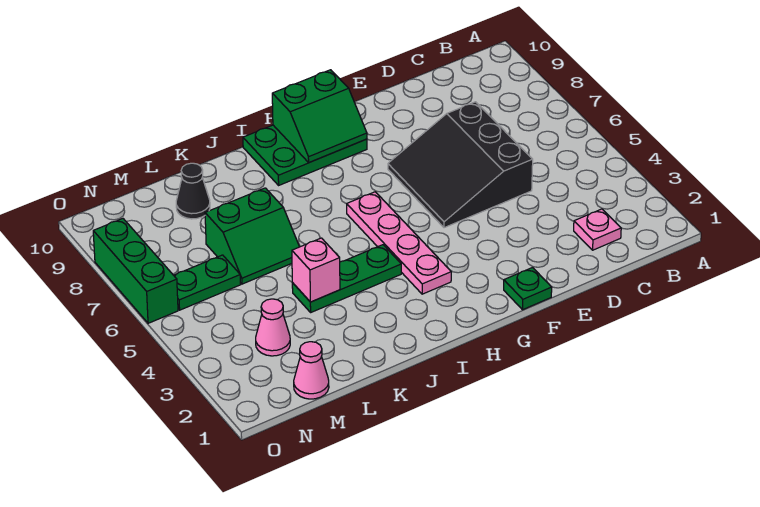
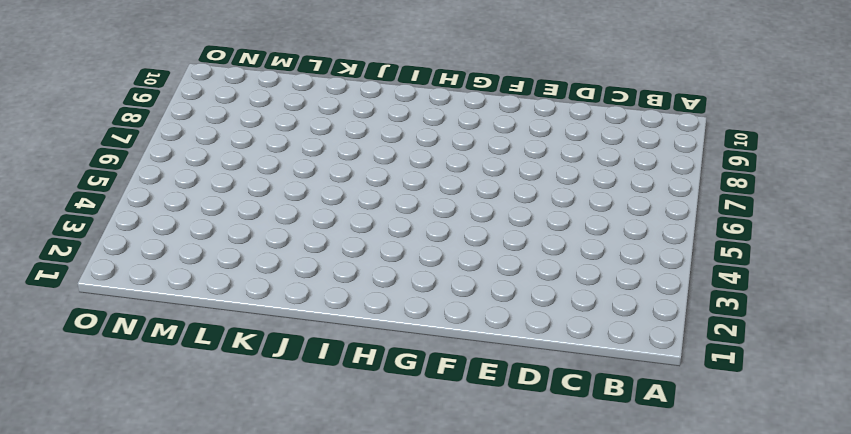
none -> pink 1x1 plate [574,209,621,250]
none -> black 3x3 slope [388,102,533,228]
none -> green 1x1 plate [504,268,552,310]

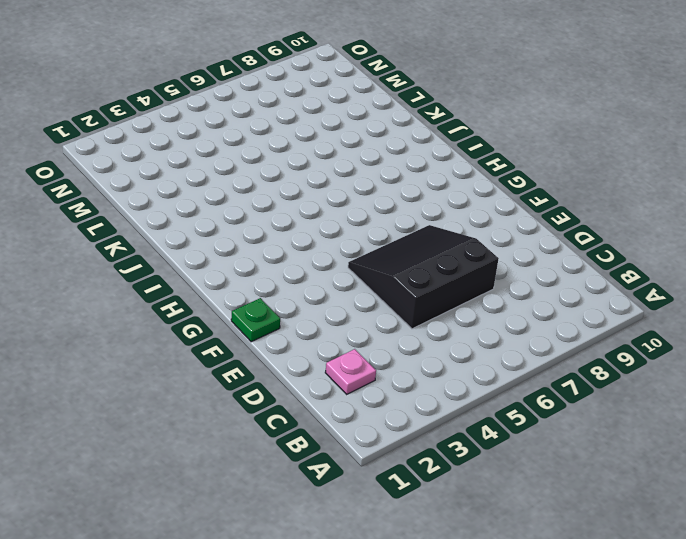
none -> green 2x3 plate [243,125,367,185]
none -> pink 1x4 plate [347,192,451,294]
none -> green 1x3 plate [292,245,401,312]

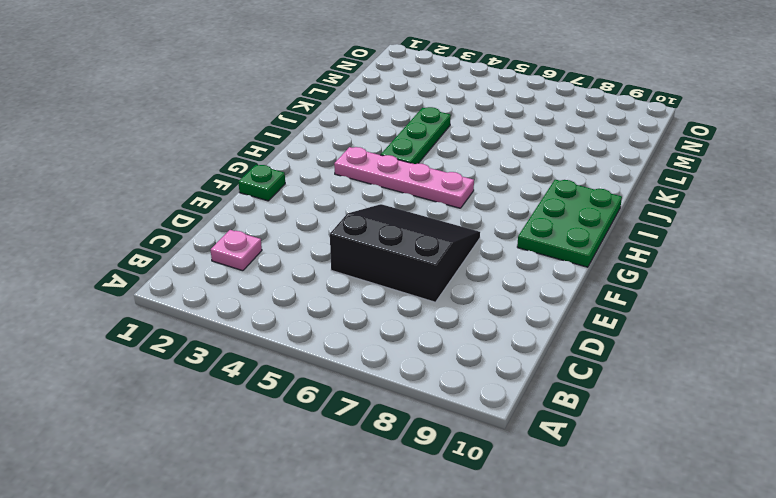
none -> green 2x2 slope [205,188,299,284]
none -> black 1x1 cone [176,163,210,219]
none -> pink 1x1 cone [294,342,329,399]

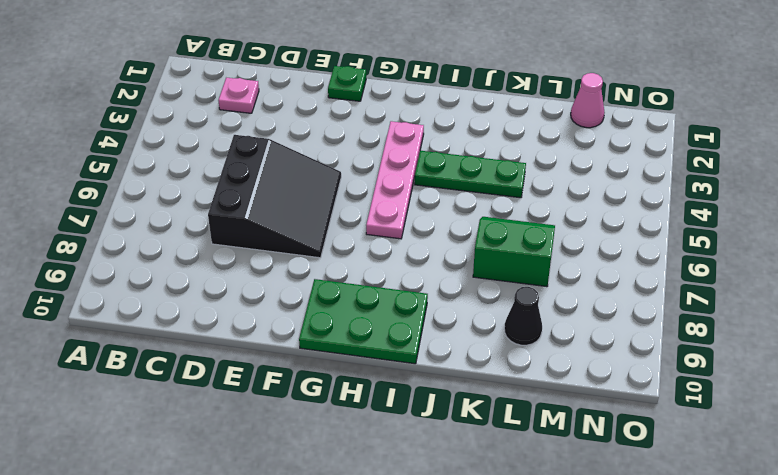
none -> pink 1x1 cone [256,299,290,356]
none -> green 1x2 plate [174,255,241,310]
none -> green 1x3 brick [93,219,178,323]

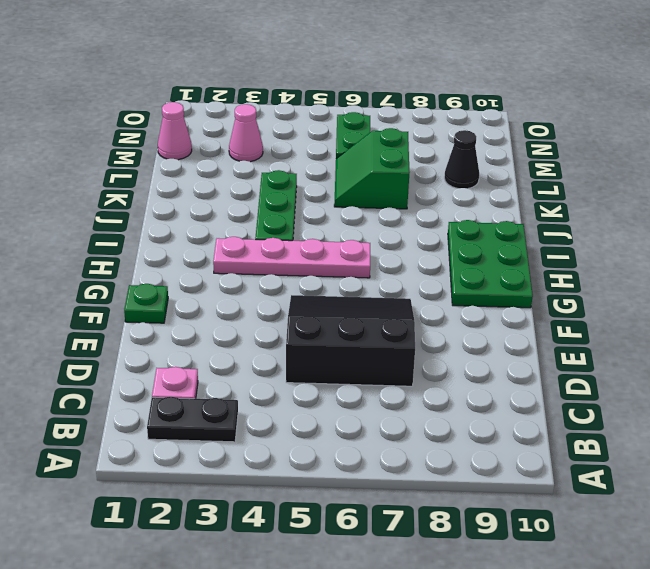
black 1x2 plate [147,397,238,442] -> none
none -> green 1x3 brick [93,219,178,323]
none -> green 2x2 slope [272,70,367,162]
none -> pink 1x1 brick [292,238,340,302]

